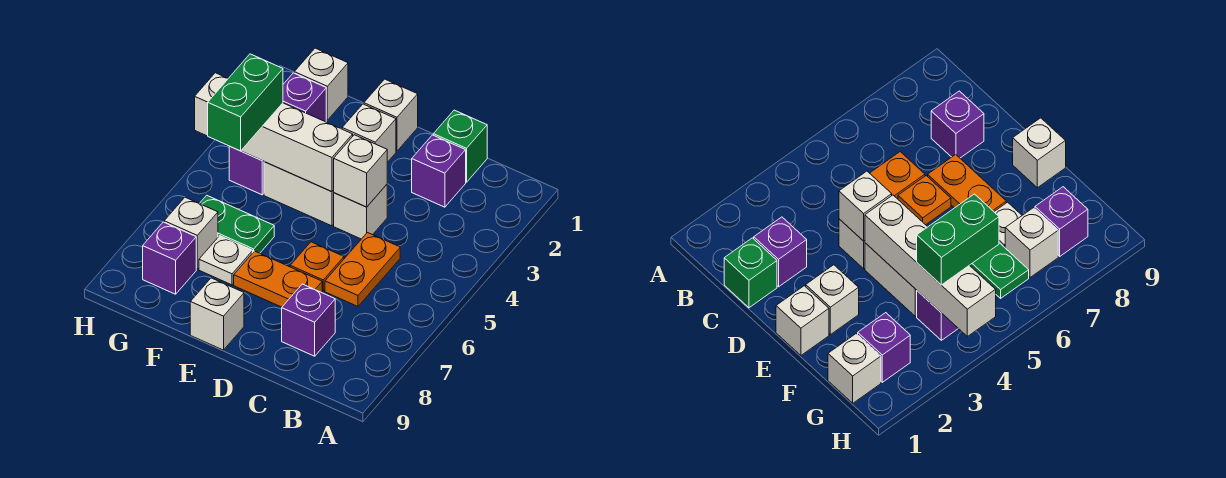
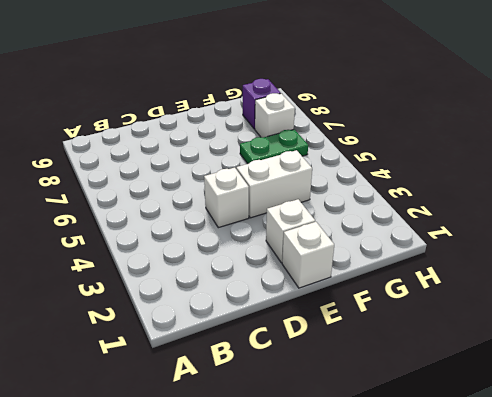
none -> green 1x1 brick [433,110,487,182]
none -> purple 1x1 brick [412,135,466,207]
none -> orange 1x2 plate [325,233,400,306]

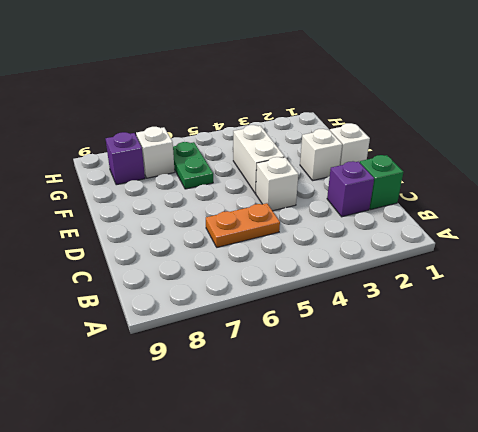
none -> purple 1x1 brick [282,284,335,356]
none -> orange 1x1 plate [290,242,344,291]
none -> orange 1x2 plate [234,251,322,307]

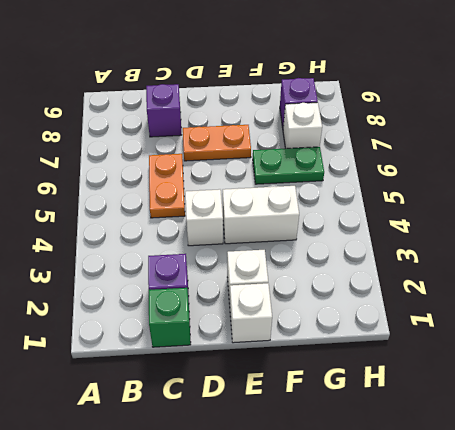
none -> orange 1x1 plate [290,242,344,291]
none -> white 1x1 brick [190,278,244,350]
none -> white 1x1 plate [199,236,253,285]

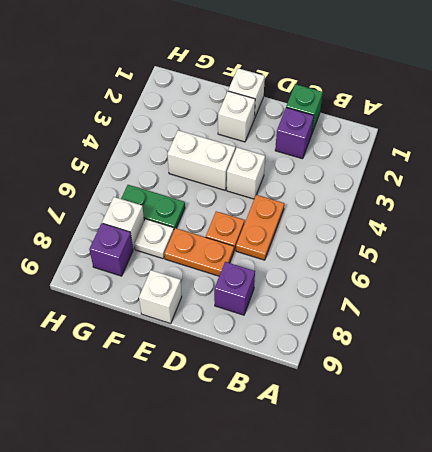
none -> white 1x1 brick [294,48,348,120]
none -> purple 1x1 brick [283,73,326,122]
none -> purple 1x1 brick [229,146,264,195]

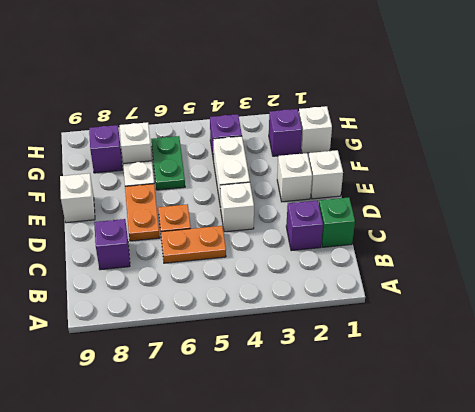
none -> white 1x1 brick [334,135,387,207]
none -> white 1x4 brick [195,73,353,192]
none -> green 1x2 brick [208,54,283,151]

